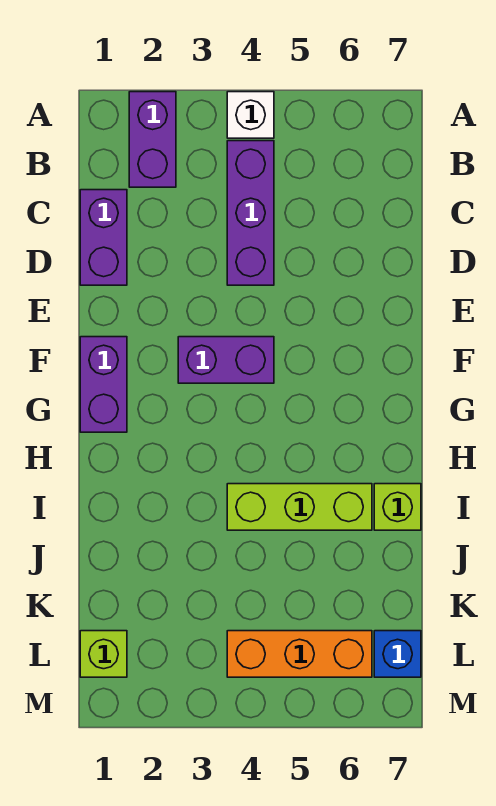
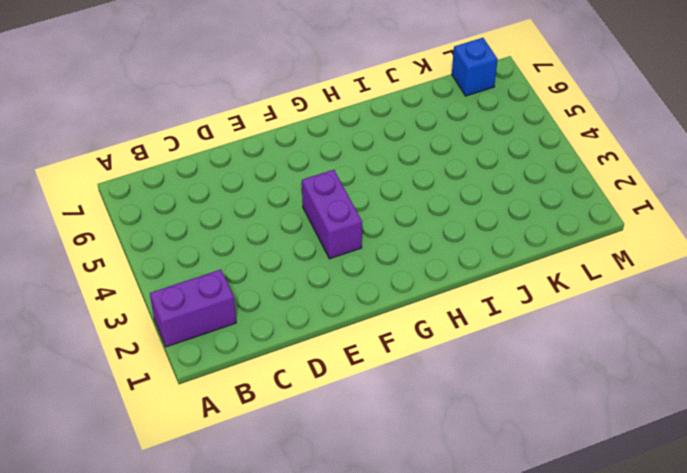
none -> white 1x1 brick [227,92,274,138]
none -> purple 1x3 brick [227,141,274,285]

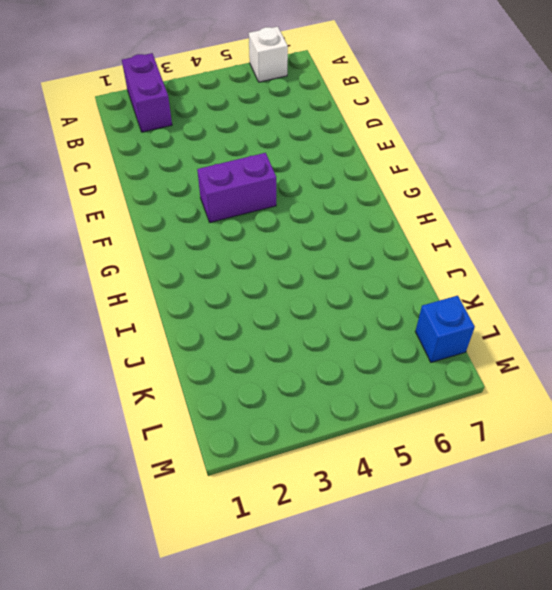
white 1x1 brick [249,27,288,82] -> white 1x1 brick moved to [227,92,274,138]
none -> purple 1x3 brick [227,141,274,285]
none -> purple 1x2 brick [80,190,127,285]

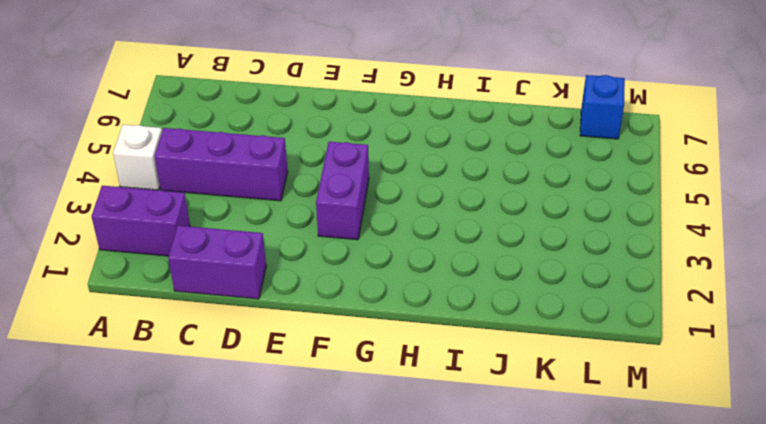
none -> purple 1x2 brick [80,337,127,432]
none -> lime 1x3 brick [227,484,372,530]

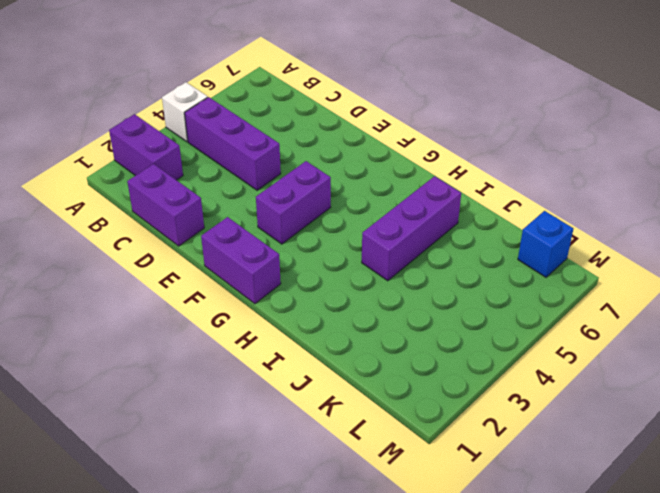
purple 1x3 brick [362,176,461,281] -> lime 1x3 brick [227,484,372,530]
none -> lime 1x1 brick [374,484,421,530]
none -> lime 1x1 brick [80,631,127,677]

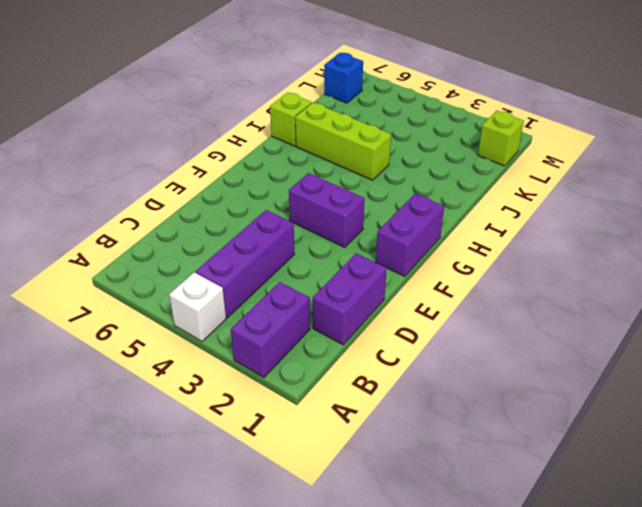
none -> orange 1x3 brick [227,631,372,677]

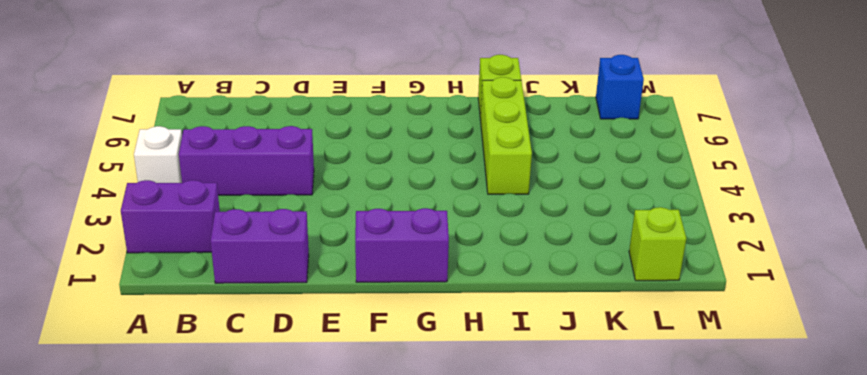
none -> purple 1x2 brick [178,337,274,383]
none -> orange 1x3 brick [227,631,372,677]

